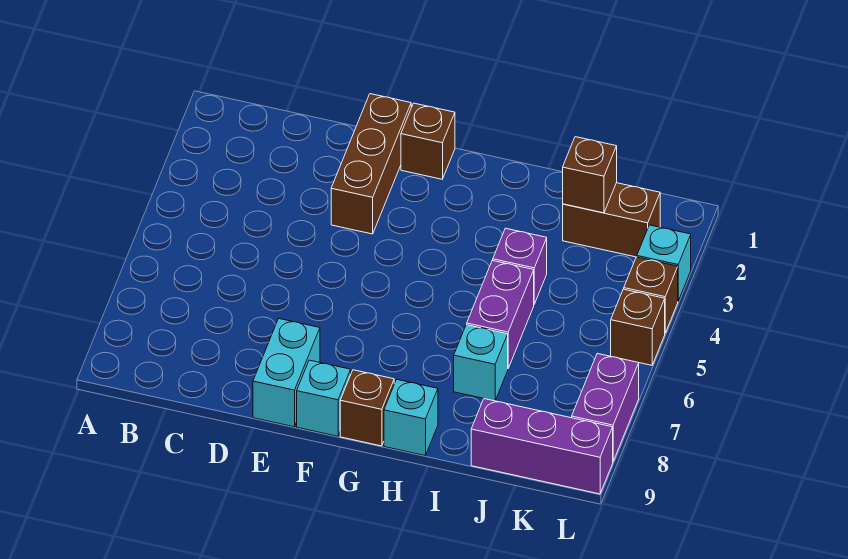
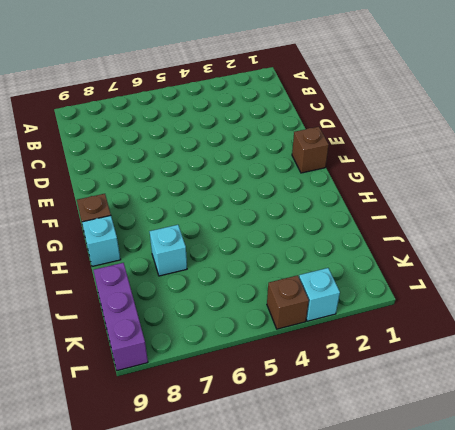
none -> brown 1x3 brick [331,94,411,234]
none -> cyan 1x2 brick [253,319,320,427]
none -> cyan 1x1 brick [297,360,351,436]

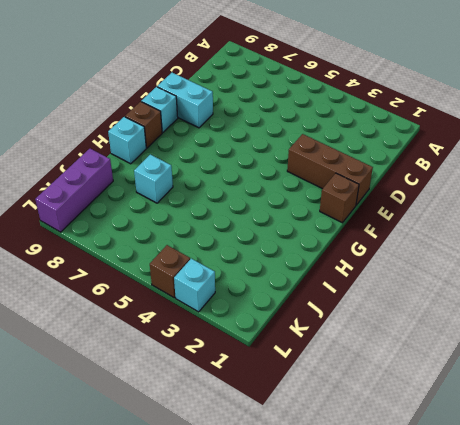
none -> purple 1x1 brick [493,228,547,304]
none -> purple 1x2 brick [467,260,534,368]
none -> brown 1x2 brick [563,183,660,257]

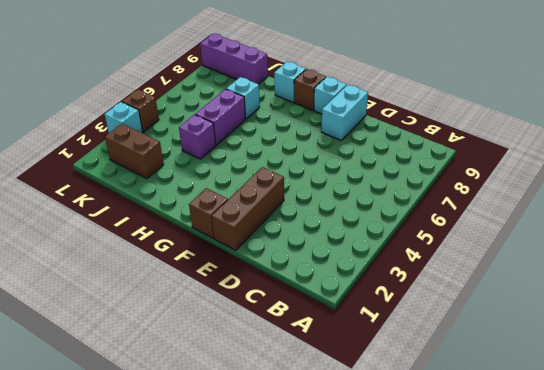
none -> brown 1x1 brick [611,289,665,365]
none -> purple 1x2 brick [572,354,639,461]
none -> brown 1x1 brick [563,137,617,213]

